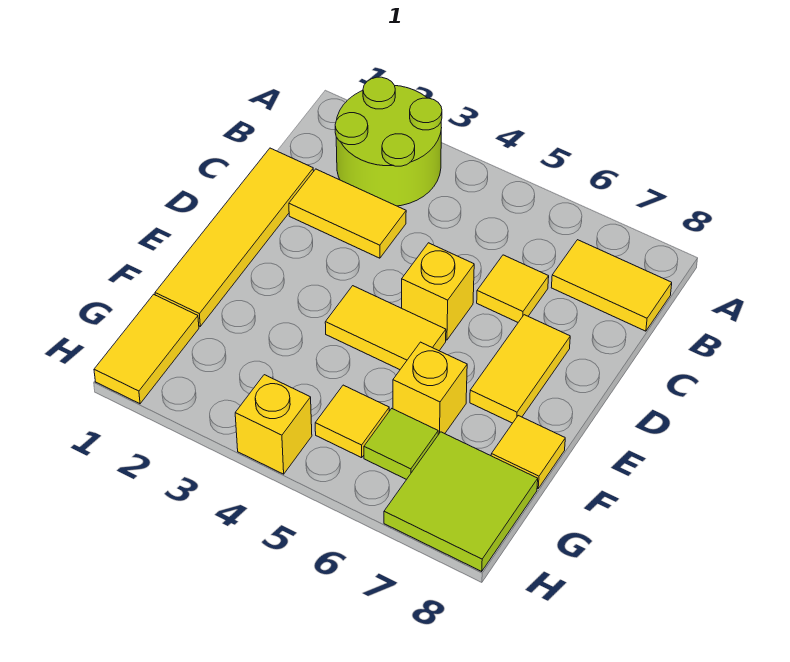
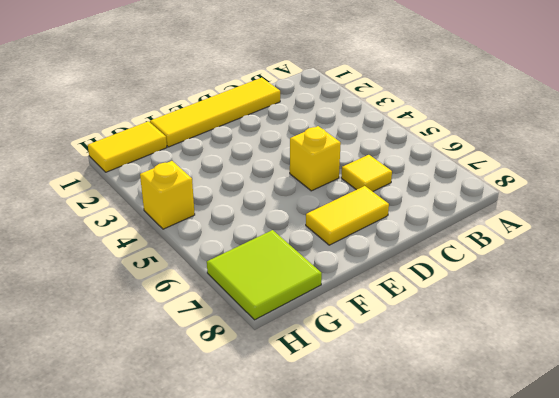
none -> lime 2x2 round brick [335,77,442,206]
none -> yellow 1x2 tile [551,240,672,331]
none -> yellow 1x2 tile [289,169,406,258]

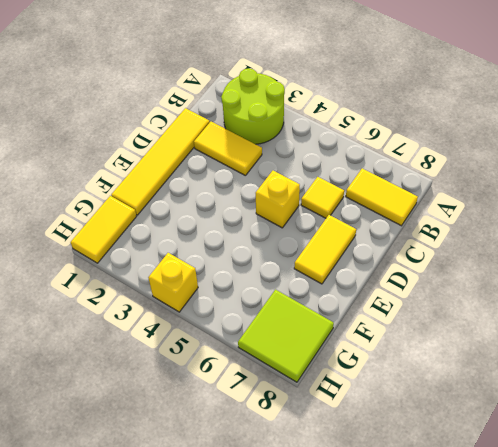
none -> yellow 1x2 tile [325,286,446,370]
none -> yellow 1x1 brick [393,342,467,435]
none -> yellow 1x1 tile [491,416,565,488]

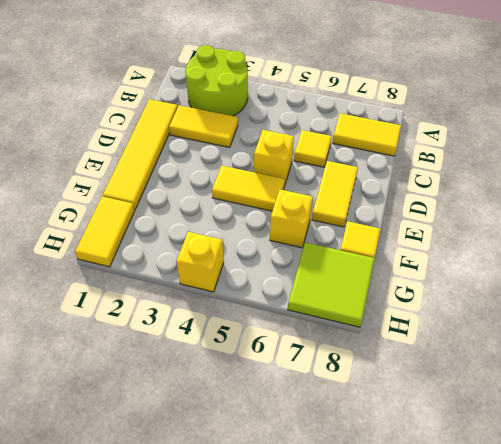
none -> yellow 1x1 tile [315,385,389,458]
none -> lime 1x1 tile [364,409,438,480]

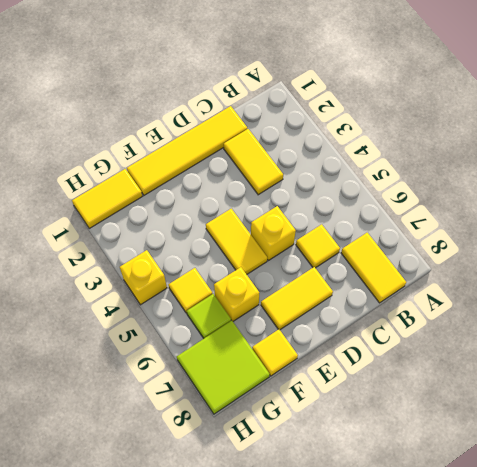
none -> lime 2x2 round brick [335,77,442,206]

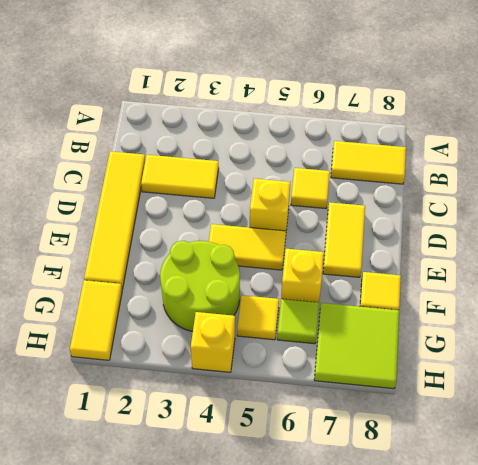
lime 2x2 round brick [160,241,240,331] -> lime 2x2 round brick moved to [335,77,442,206]

